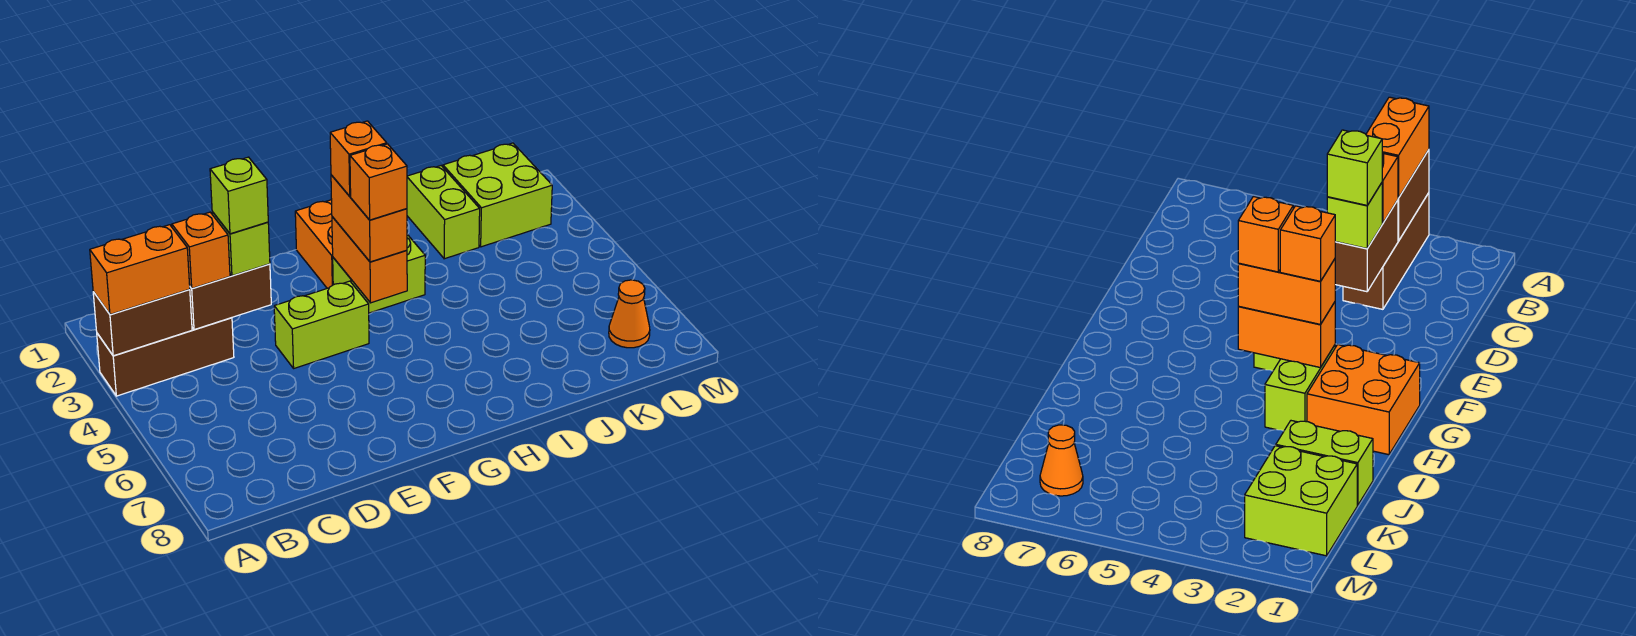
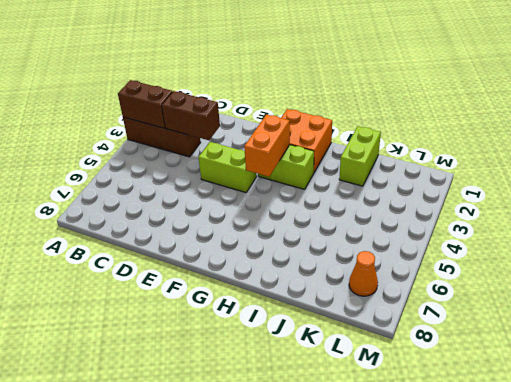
none -> lime 2x2 brick [443,143,552,247]
none -> orange 1x2 brick [90,225,190,314]
none -> orange 1x1 brick [172,212,230,288]

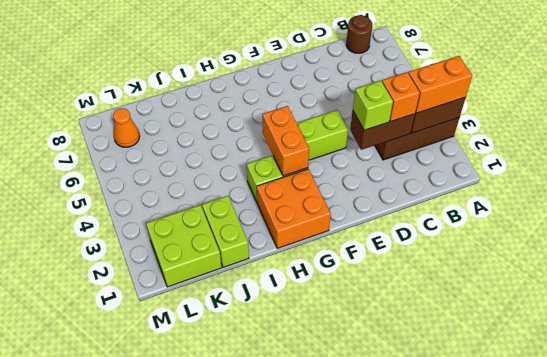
brown 1x1 round brick [346,15,372,53] -> none
none -> orange 1x2 brick [331,175,407,262]
none -> lime 1x1 brick [210,157,268,234]
none -> orange 1x1 brick [330,121,387,196]

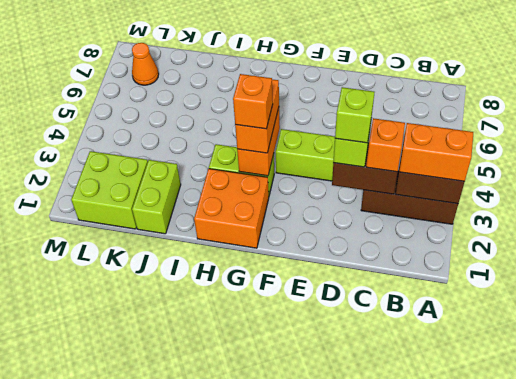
none -> orange 1x1 brick [350,144,407,220]

